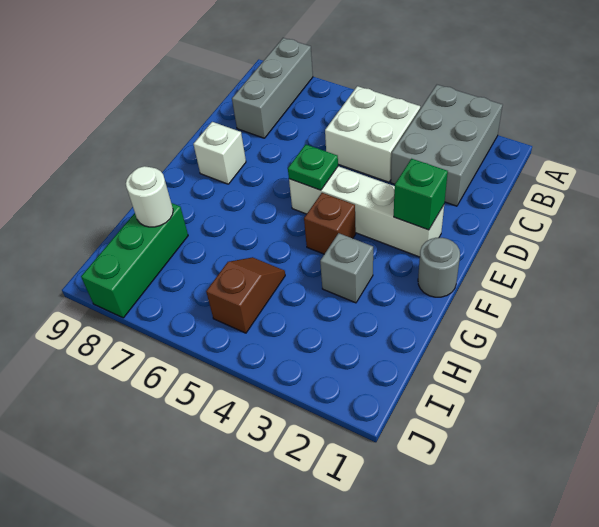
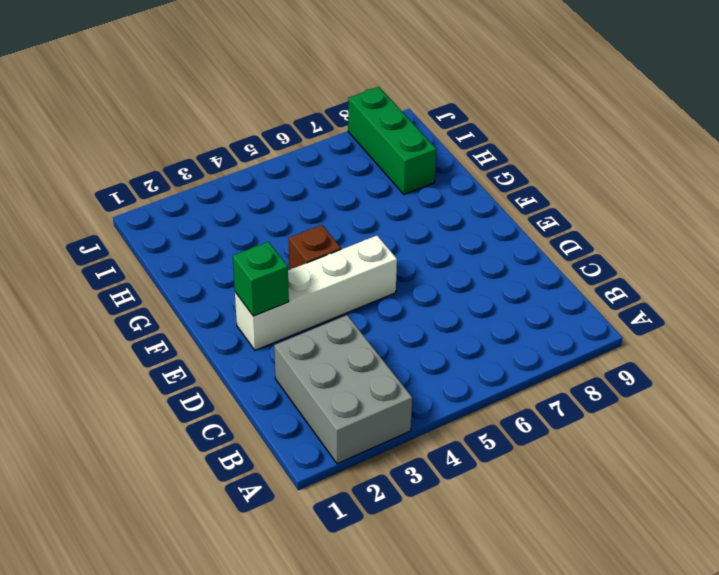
none -> grey 1x3 brick [232,38,313,138]
none -> white 2x2 brick [325,86,420,182]
none -> white 1x1 brick [193,122,246,184]

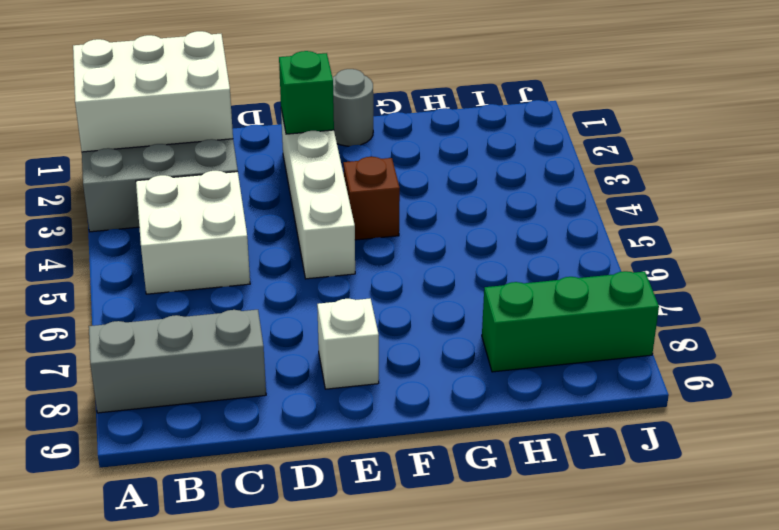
white 2x3 brick [73,31,233,152] -> none
none -> grey 1x1 brick [320,233,373,303]
none -> brown 1x2 slope [206,257,285,333]
none -> green 1x1 plate [288,144,338,190]

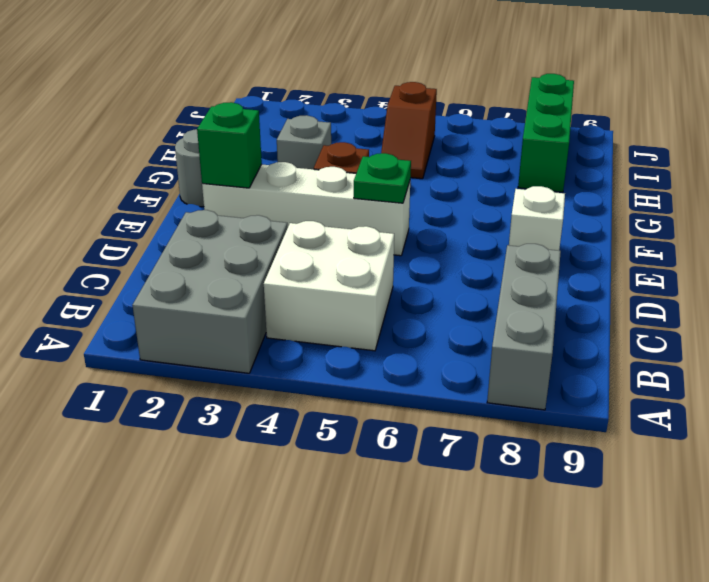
none -> white 1x1 round brick [126,166,173,227]

